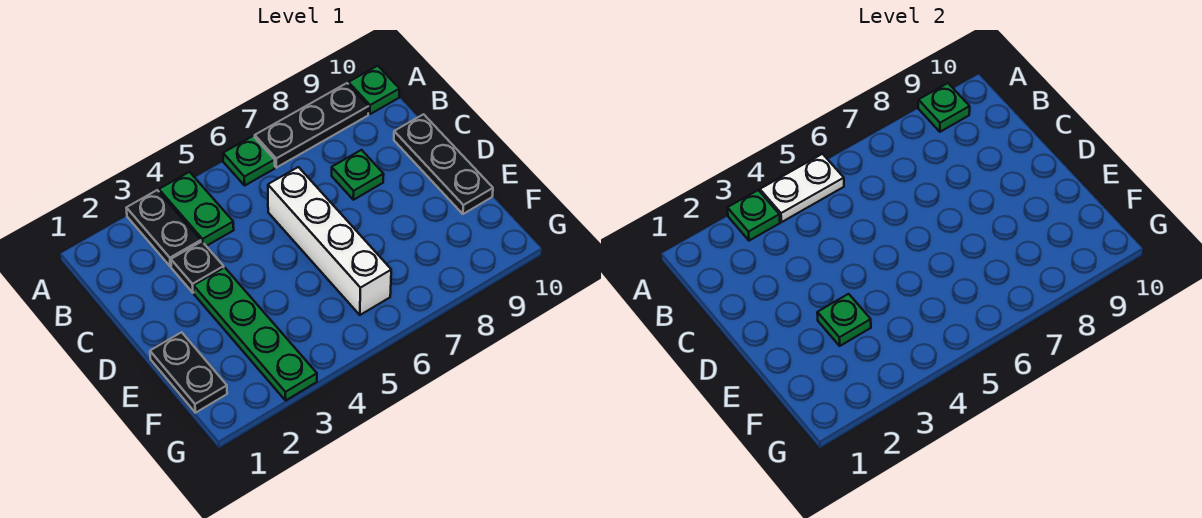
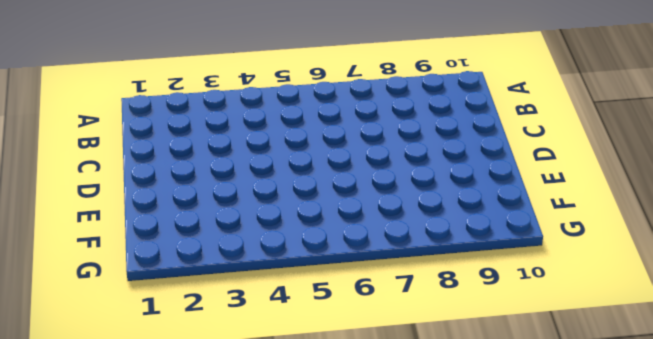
none -> black 1x2 plate [126,190,201,267]
none -> green 1x2 plate [159,172,234,246]
none -> green 1x1 plate [223,136,275,185]

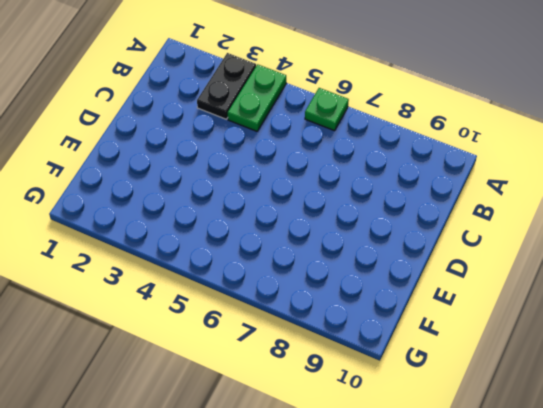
none -> black 1x3 plate [255,83,369,168]
none -> green 1x1 plate [348,66,399,114]
none -> black 1x1 plate [171,242,224,293]

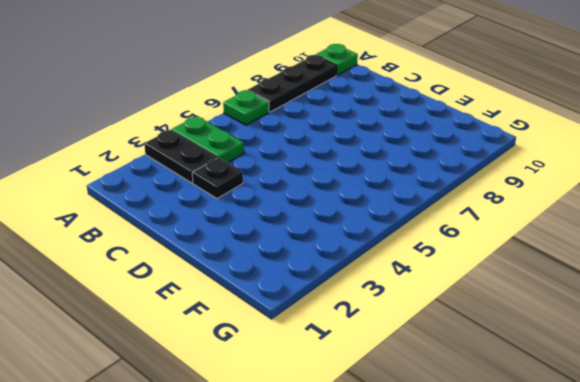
none -> white 1x4 brick [268,167,391,315]
none -> green 1x1 plate [332,150,384,200]
none -> black 1x3 plate [394,114,493,214]

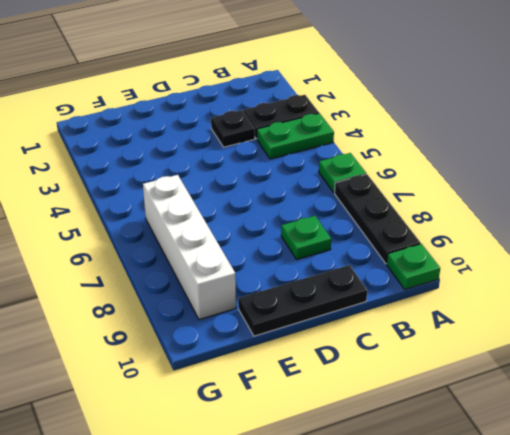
white 1x4 brick [143,175,236,320] -> white 1x4 brick turned to [268,167,391,315]
none -> green 1x4 plate [194,267,317,400]
none -> black 1x2 plate [150,332,227,413]
none -> green 1x1 plate [727,190,780,241]

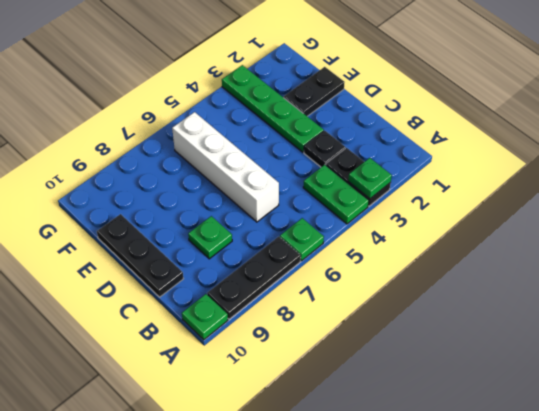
black 1x2 plate [284,67,345,116] -> black 1x2 plate turned to [150,332,227,413]
none -> white 1x2 plate [760,154,844,222]
none -> green 1x1 plate [918,83,970,132]
none -> green 1x1 plate [817,294,871,346]

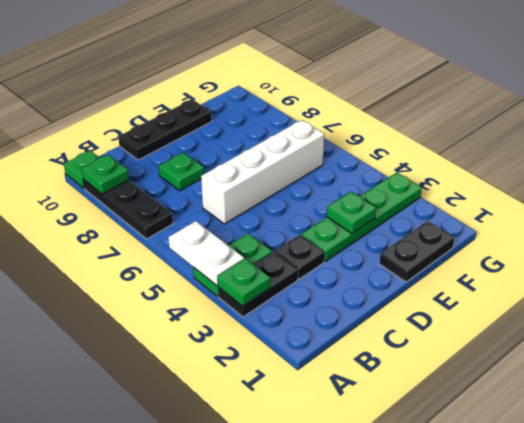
none -> green 1x1 plate [223,136,275,185]

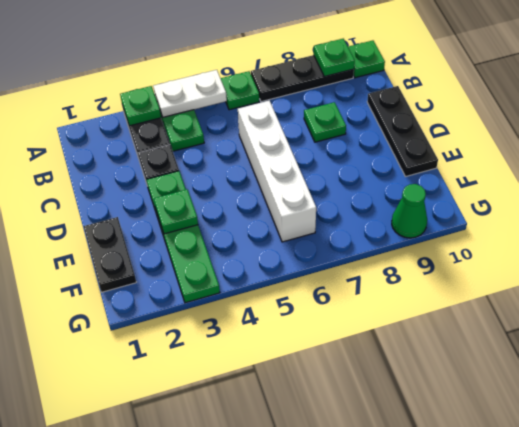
green 1x1 cone [392,184,427,238] -> none

